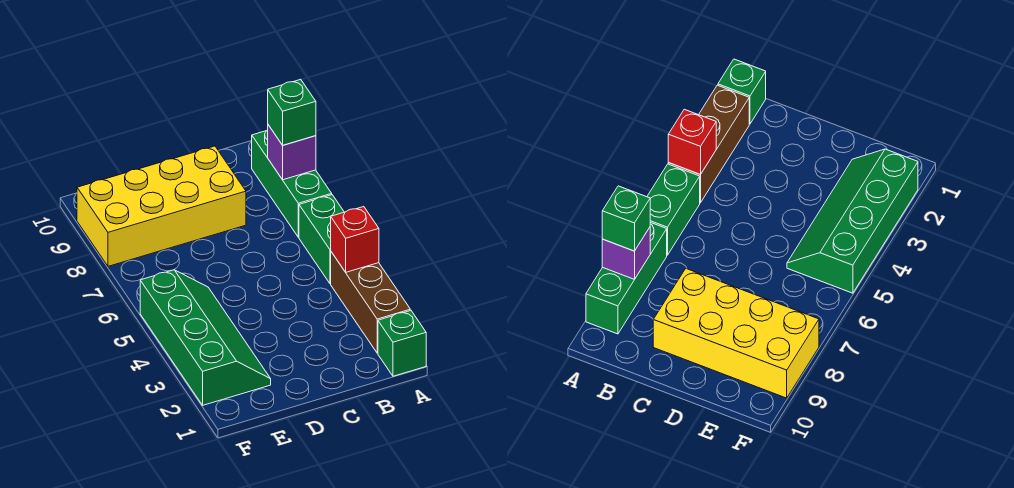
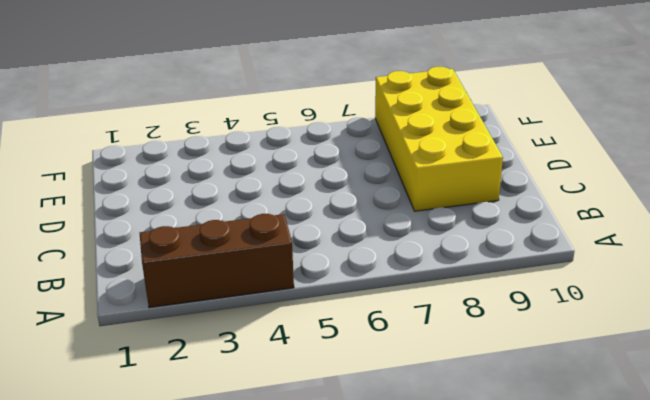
none -> green 1x1 brick [378,310,426,376]
none -> green 1x2 brick [299,195,344,284]

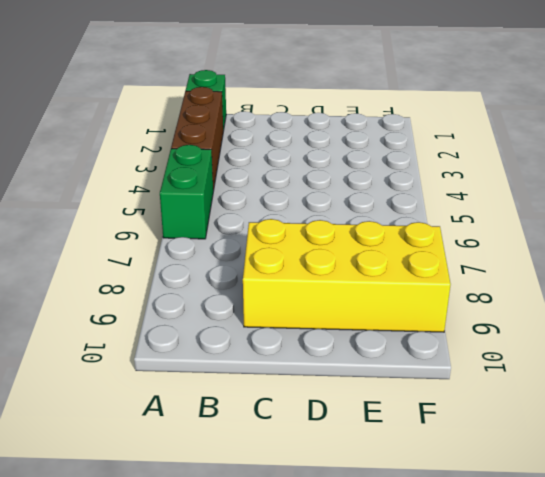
none -> green 1x3 brick [252,130,332,237]
none -> green 2x4 slope [140,270,271,405]

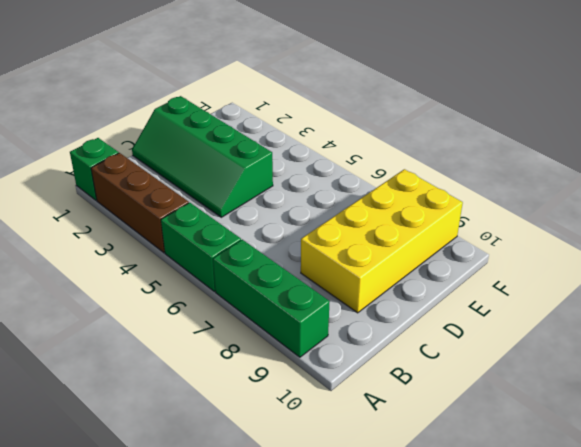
green 2x4 slope [132,96,273,217] -> green 2x4 slope moved to [140,270,271,405]
none -> red 1x1 brick [331,207,379,272]
none -> purple 1x1 brick [268,125,316,180]

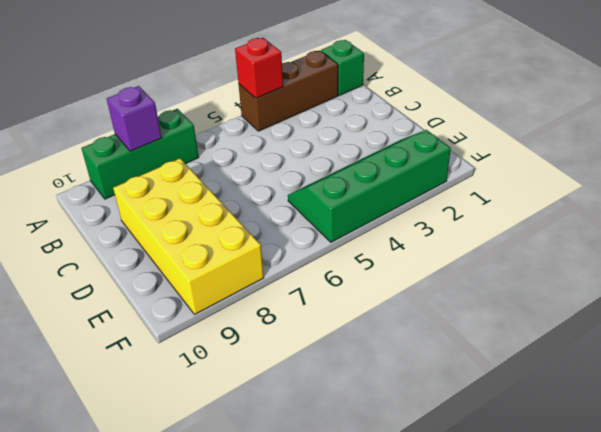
none -> green 1x2 brick [299,195,344,284]
none -> green 1x1 brick [268,79,316,145]

